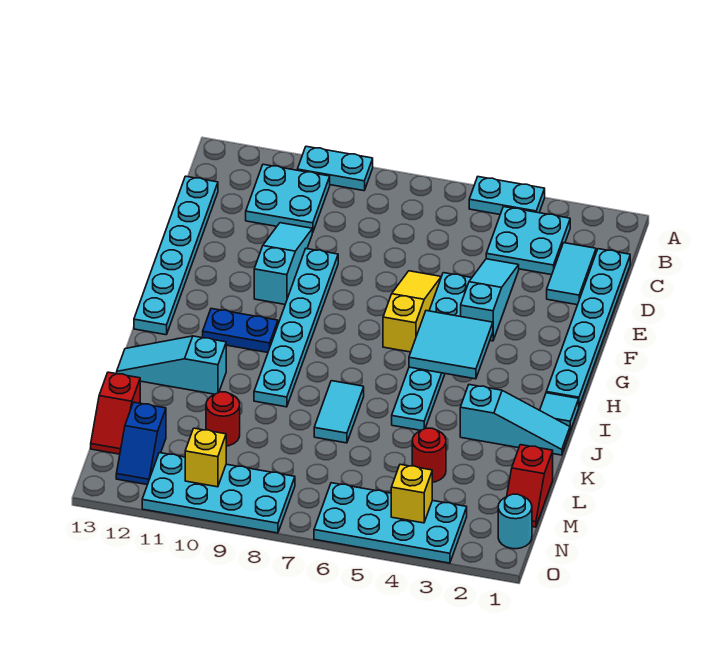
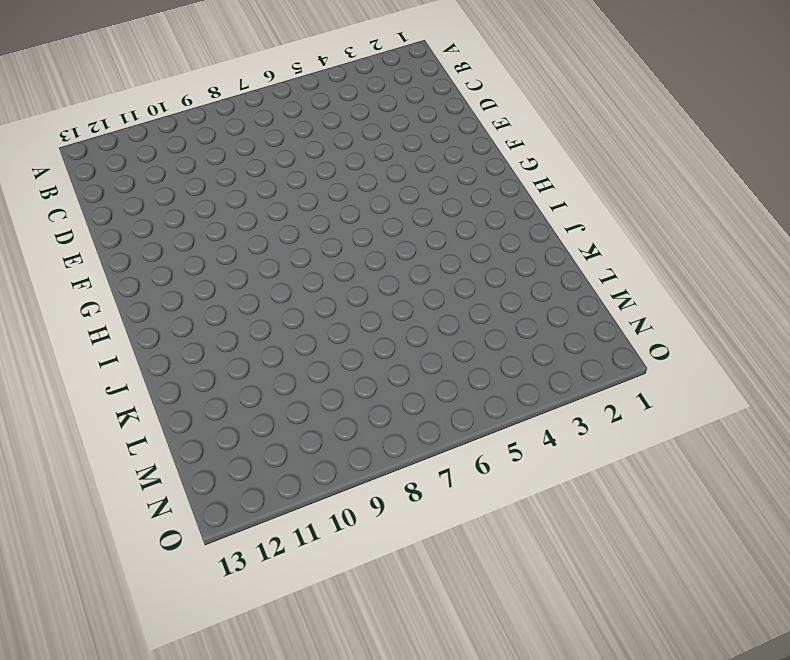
none -> cyan 1x2 plate [469,177,545,214]
none -> cyan 1x2 plate [297,146,373,191]
none -> cyan 2x2 plate [486,207,570,275]

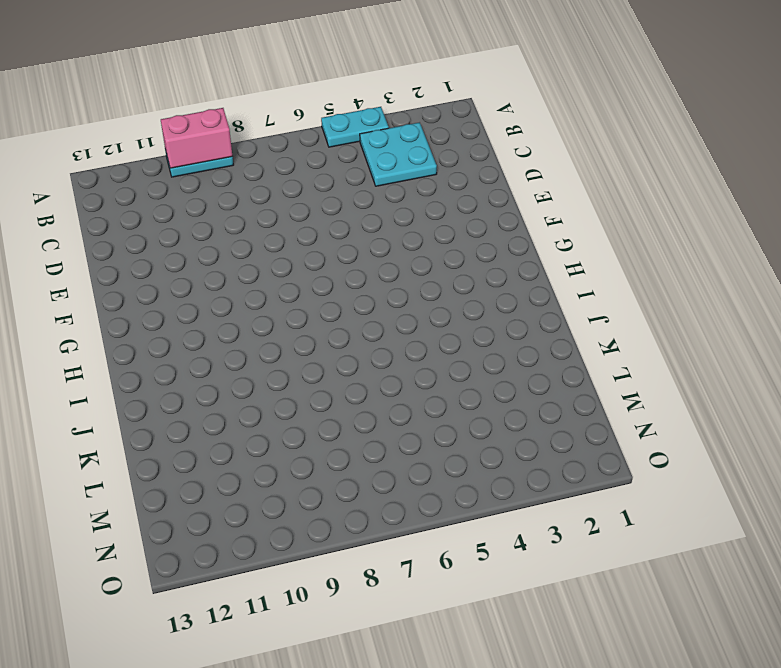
pink 1x2 brick [161,108,232,168] -> none
none -> cyan 2x2 plate [246,164,330,233]
none -> cyan 1x6 plate [546,249,630,406]
none -> cyan 1x2 tile [547,243,596,305]

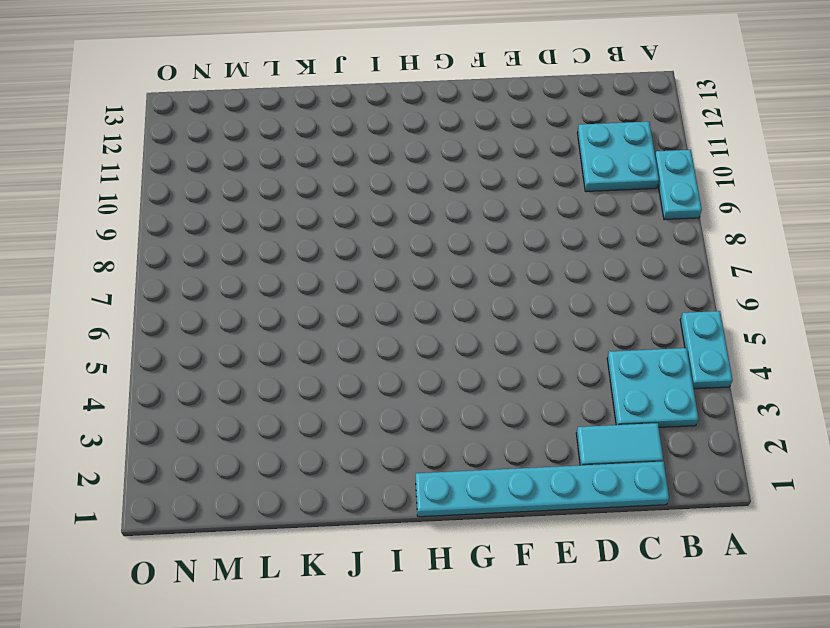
none -> cyan 1x6 plate [134,176,218,335]
none -> cyan 1x3 slope [461,259,519,341]
none -> cyan 1x3 slope [254,223,312,304]

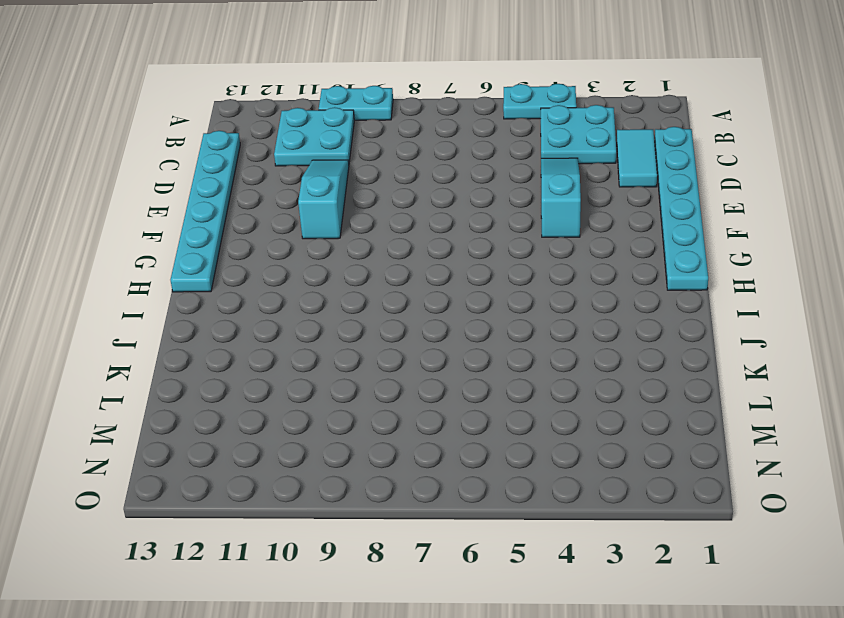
none -> cyan 1x6 plate [392,273,471,430]
none -> yellow 1x3 slope [383,271,441,352]
none -> cyan 1x6 plate [254,249,338,407]

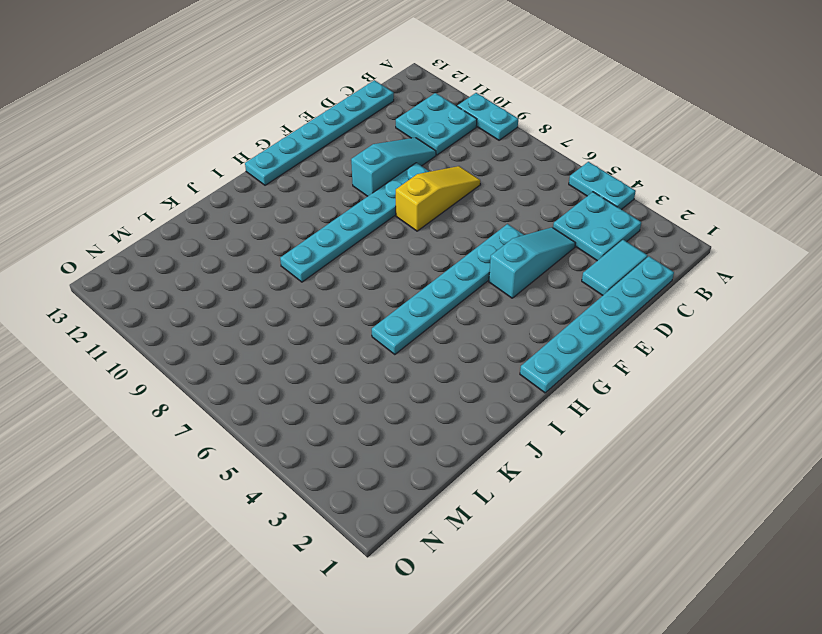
yellow 1x3 slope [396,166,480,231] -> yellow 1x3 slope moved to [383,271,441,352]
none -> blue 1x2 plate [203,309,278,353]
none -> cyan 1x1 tile [540,393,579,431]
none -> cyan 1x3 slope [460,385,570,455]

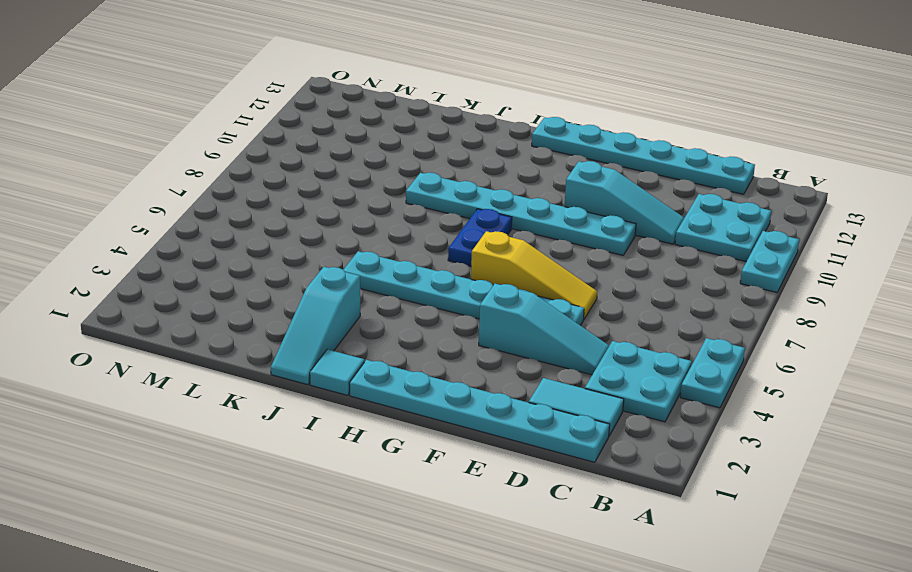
blue 1x2 plate [448,209,512,266] -> blue 1x2 plate moved to [203,309,278,353]
none -> cyan 1x2 tile [314,381,364,443]
none -> cyan 1x3 slope [117,336,226,394]
none -> red 1x2 slope [507,445,553,527]

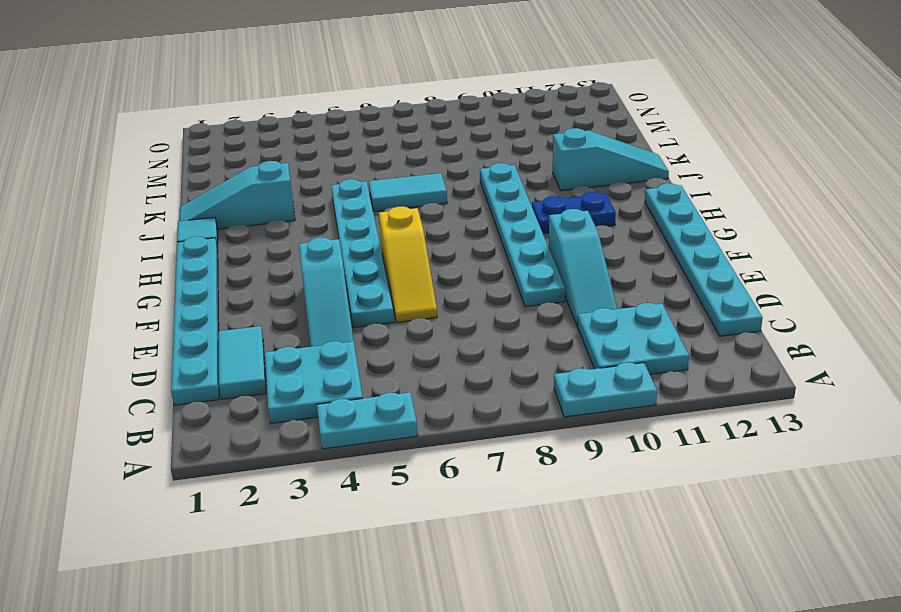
cyan 1x2 tile [369,173,447,212] -> cyan 1x2 tile turned to [314,381,364,443]
none -> red 1x2 slope [507,445,553,527]
none -> red 1x1 round brick [412,428,446,482]
none -> red 1x1 round brick [206,392,240,446]

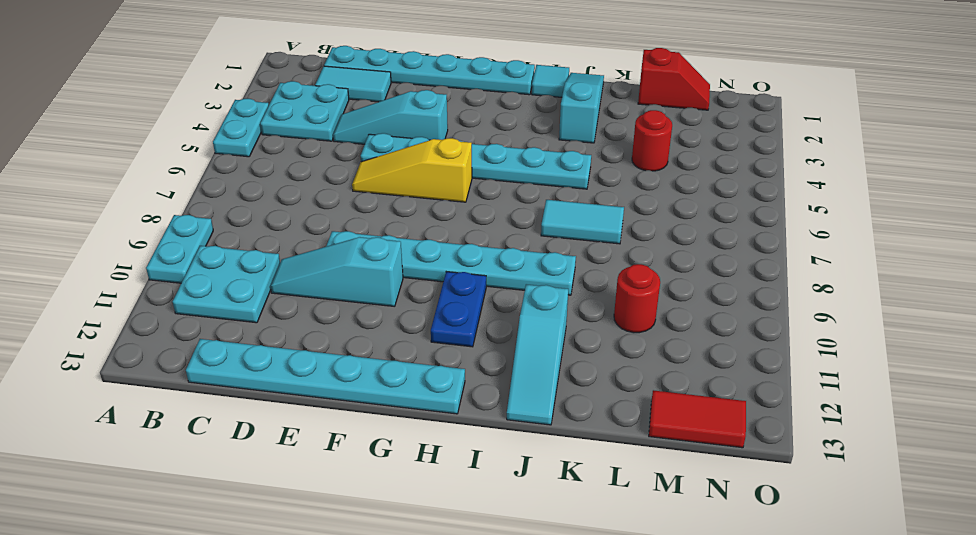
red 1x2 tile [649,390,746,448] -> red 1x2 slope [91,372,140,454]
none -> blue 1x2 slope [116,402,166,485]
none -> cyan 1x1 round brick [498,494,532,549]
none -> cyan 2x4 plate [314,483,467,563]

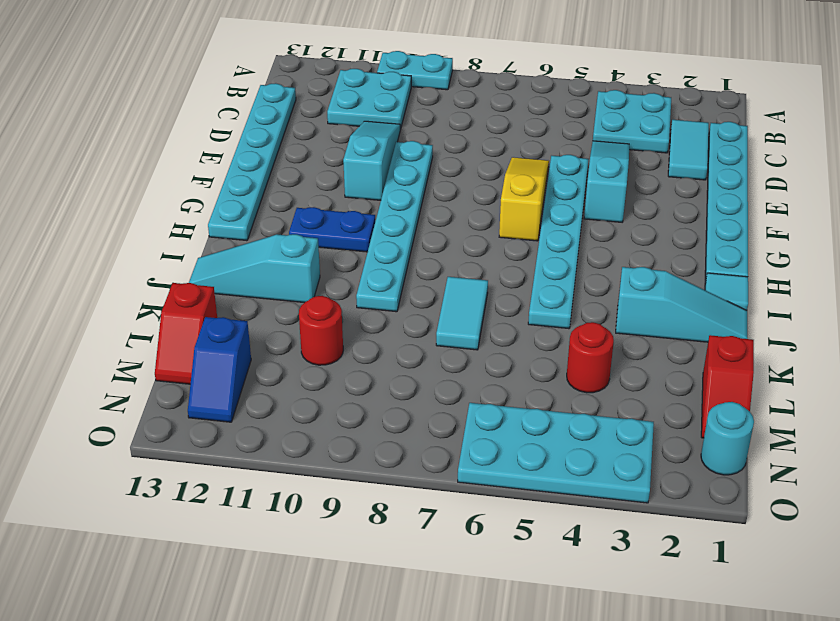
none -> cyan 1x2 plate [469,177,545,214]
none -> cyan 2x4 plate [142,453,295,533]
none -> cyan 2x2 tile [409,311,493,379]

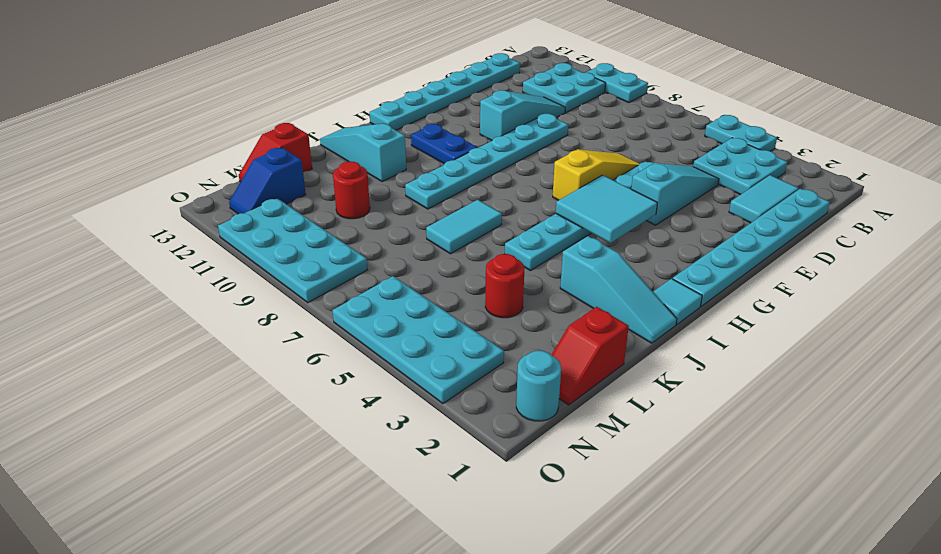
none -> yellow 1x1 brick [391,464,432,523]
none -> yellow 1x1 brick [185,428,226,487]

